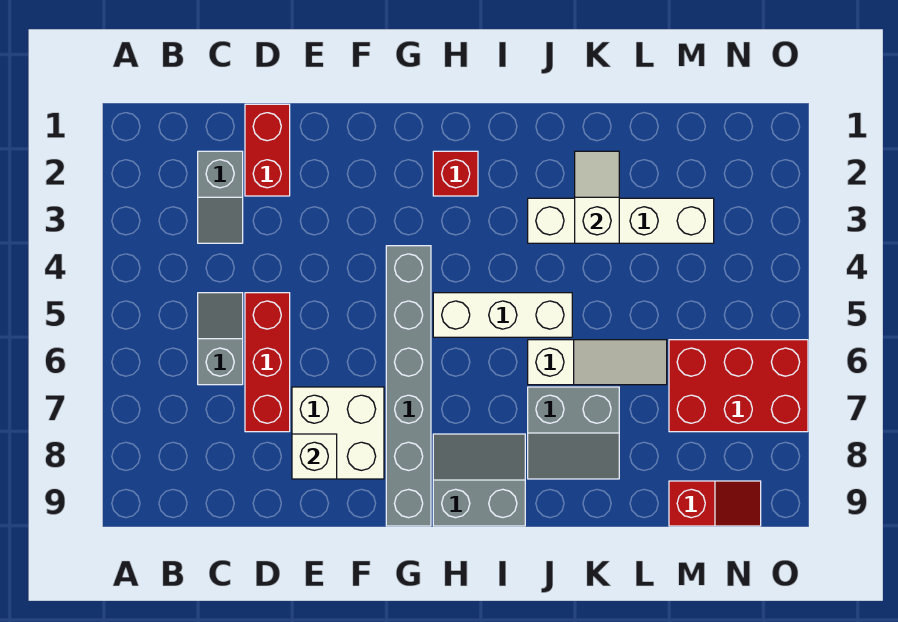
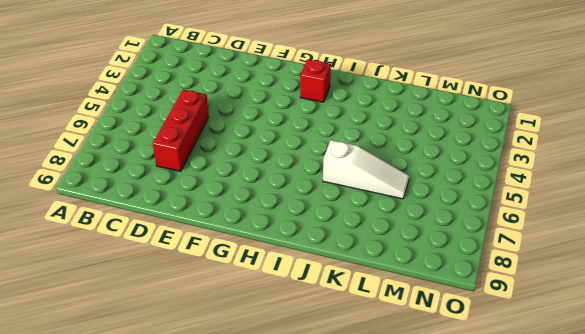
none -> grey 1x2 slope [198,151,243,243]
none -> grey 1x2 slope [198,293,243,385]
none -> red 1x2 brick [245,104,290,196]

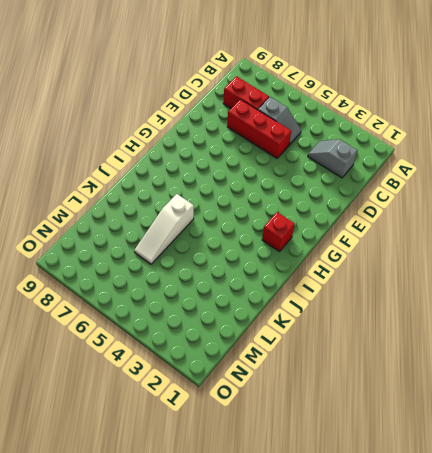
red 1x2 brick [223,76,269,110] -> red 1x2 brick moved to [245,104,290,196]
none -> white 2x2 brick [292,387,384,479]
none -> grey 1x6 brick [386,246,431,526]
none -> white 1x3 brick [433,293,572,337]

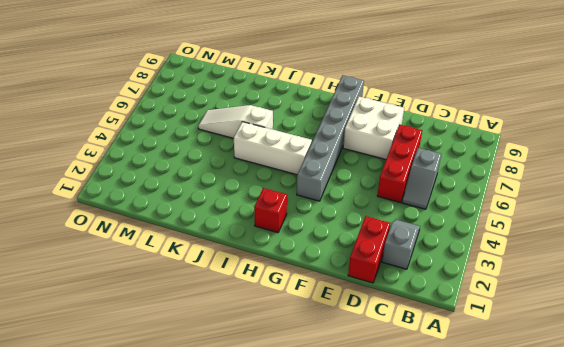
none -> grey 2x2 slope [433,434,525,526]
none -> white 1x4 brick [528,198,714,243]
none -> grey 2x2 slope [528,387,619,479]

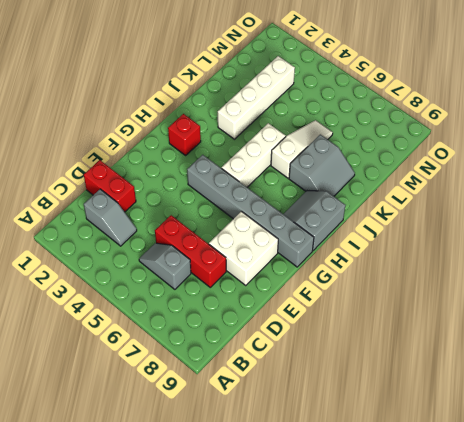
none -> red 2x3 brick [669,340,808,432]
none -> red 1x2 slope [669,481,761,526]
none -> white 1x1 brick [292,434,337,479]

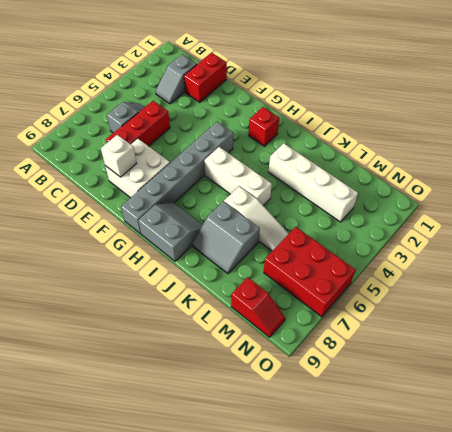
none -> white 1x2 slope [575,151,619,243]

